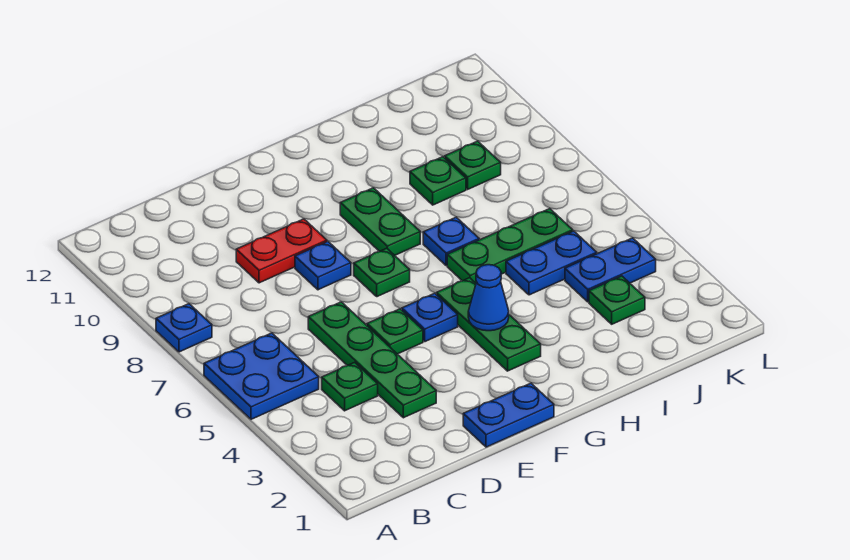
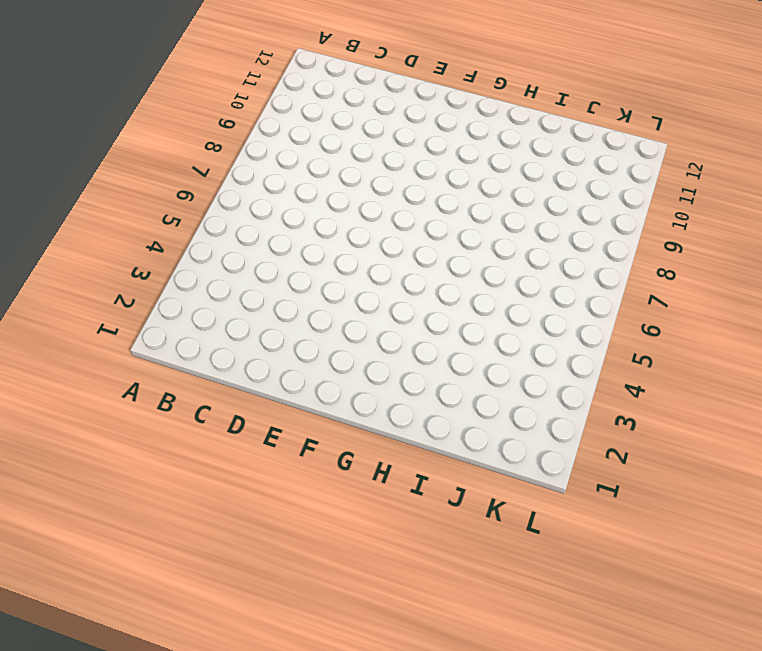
none -> blue 2x2 plate [204,333,319,419]
none -> blue 1x1 plate [156,304,212,352]
none -> green 1x1 plate [322,362,378,411]

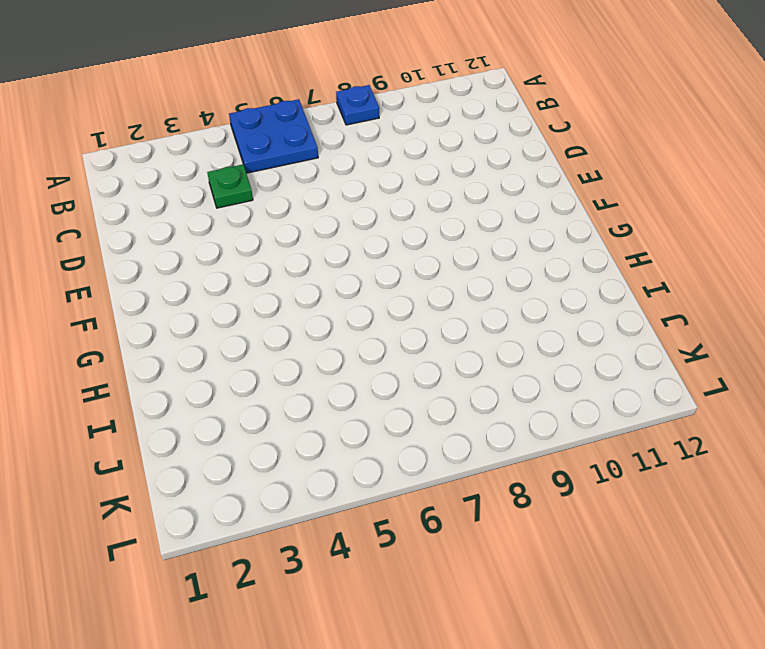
none -> green 1x4 plate [308,302,436,418]
none -> red 1x2 plate [236,219,327,283]
none -> blue 1x2 plate [463,383,554,447]

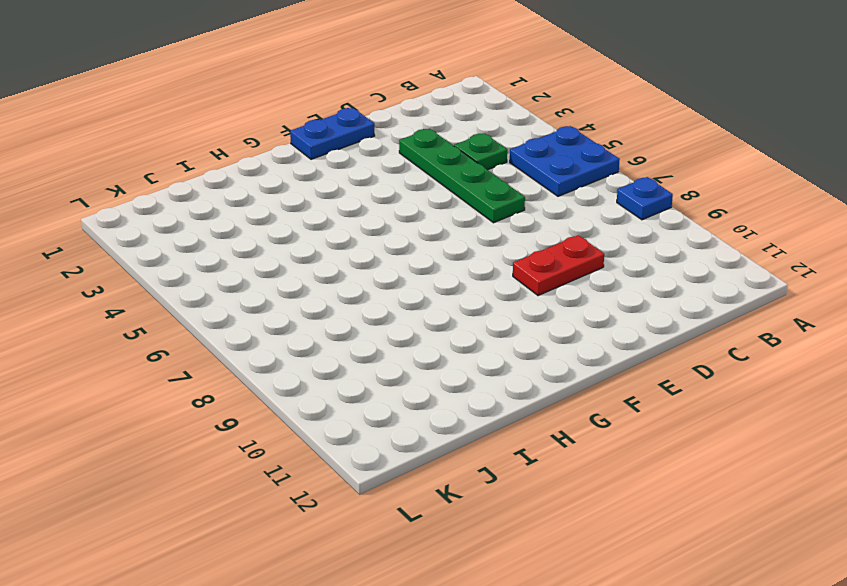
none -> green 1x1 plate [367,309,423,354]
none -> blue 1x1 plate [295,242,351,290]
none -> blue 1x1 plate [402,293,458,342]

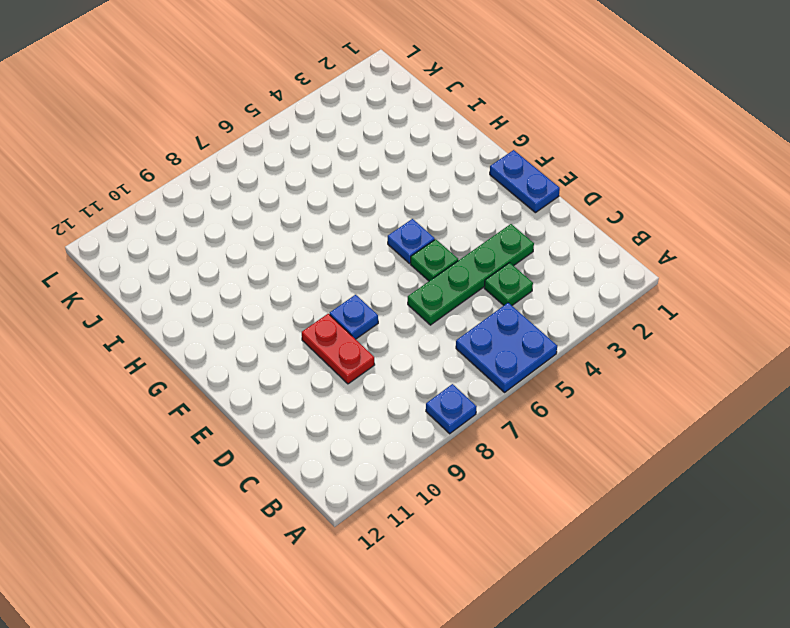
none -> green 1x1 plate [354,248,410,297]
none -> green 1x3 plate [437,278,541,371]
none -> green 1x2 plate [340,188,420,255]

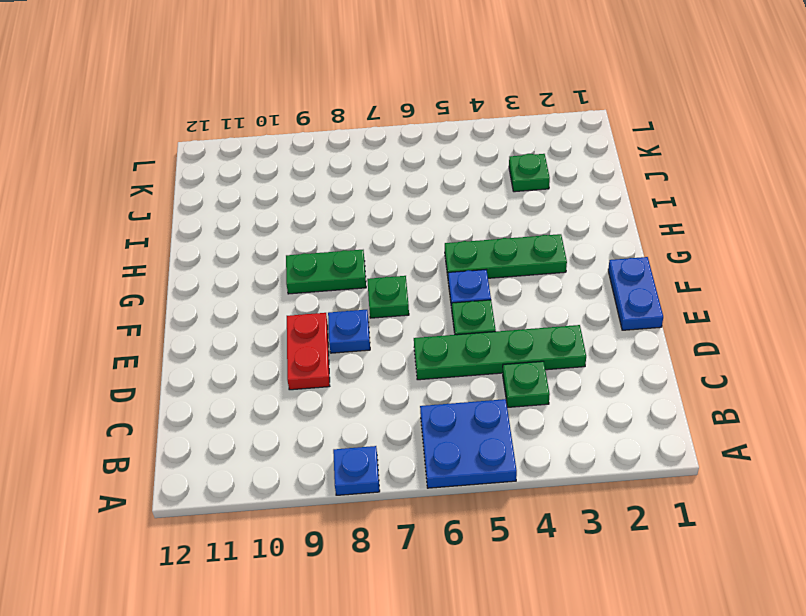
none -> green 1x3 plate [447,208,573,283]
none -> blue 1x1 plate [423,217,479,266]
none -> blue 1x2 plate [506,231,597,295]

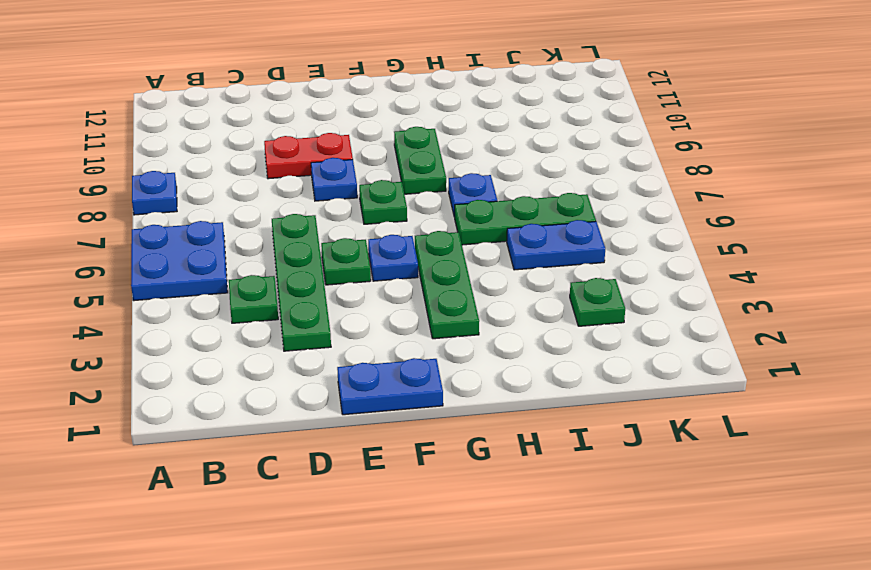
none -> green 1x1 plate [410,157,466,205]
none -> blue 1x2 plate [565,238,656,302]
none -> green 1x1 plate [445,141,501,189]

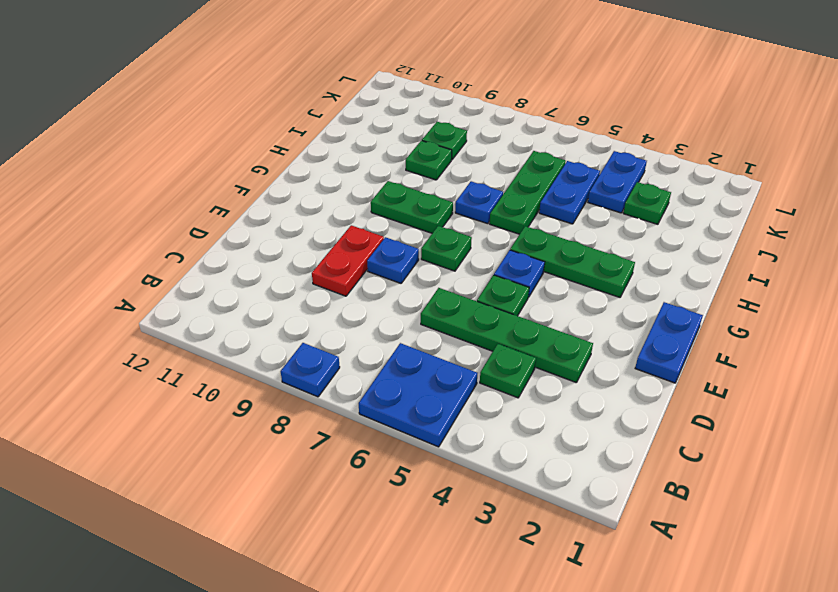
none -> blue 1x1 cone [468,265,509,331]

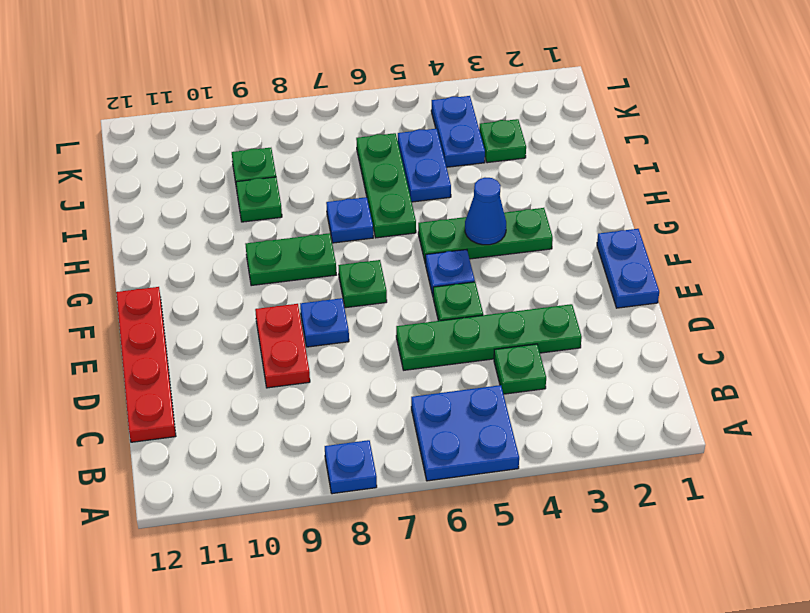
red 1x4 plate [116,287,176,442] -> none

